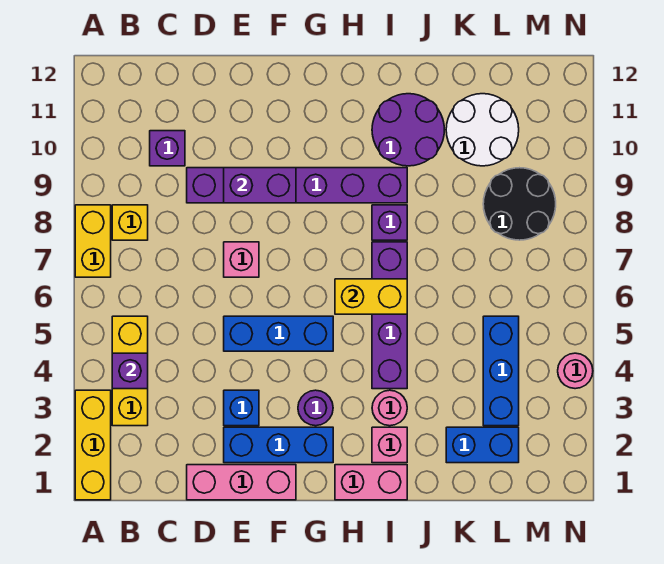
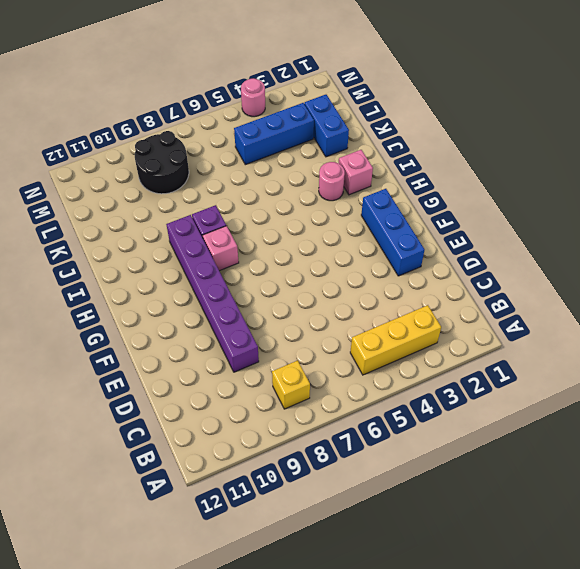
pink 1x1 brick [203,226,239,271] -> pink 1x1 brick moved to [224,242,259,277]
none -> yellow 1x3 brick [75,390,111,500]
none -> yellow 1x2 brick [75,205,111,277]
none -> purple 1x1 brick [150,131,185,166]

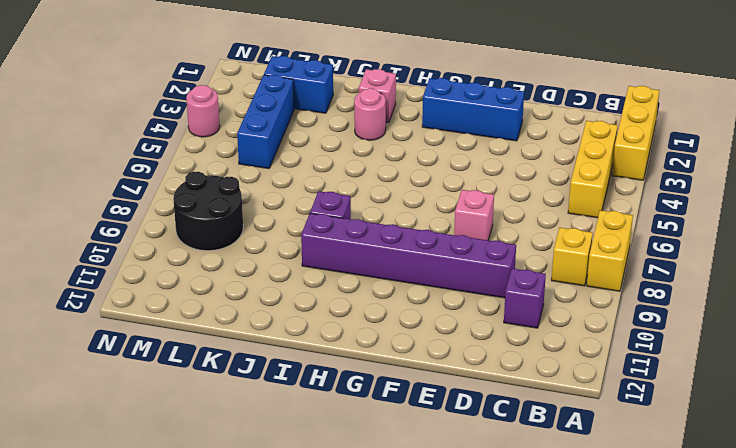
none -> pink 1x3 brick [187,465,296,500]
none -> blue 1x1 brick [224,390,259,426]
none -> blue 1x3 brick [224,316,333,351]

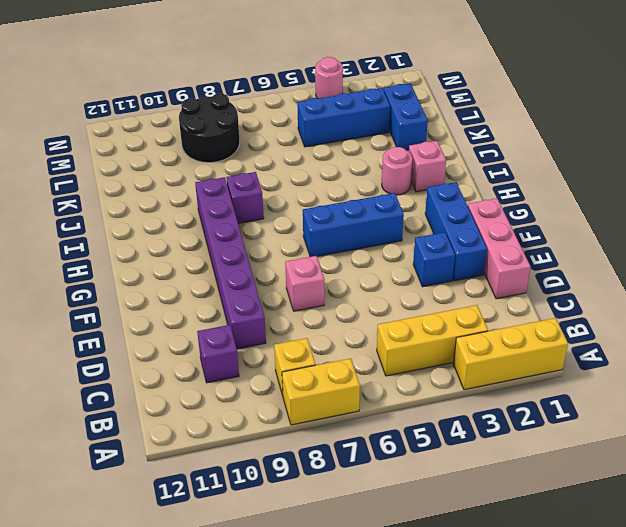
blue 1x3 brick [303,193,404,257] -> blue 1x3 brick turned to [224,316,333,351]
none -> purple 1x1 round brick [298,390,333,426]
none -> pink 1x2 brick [335,465,407,500]
none -> purple 1x4 brick [372,242,407,389]

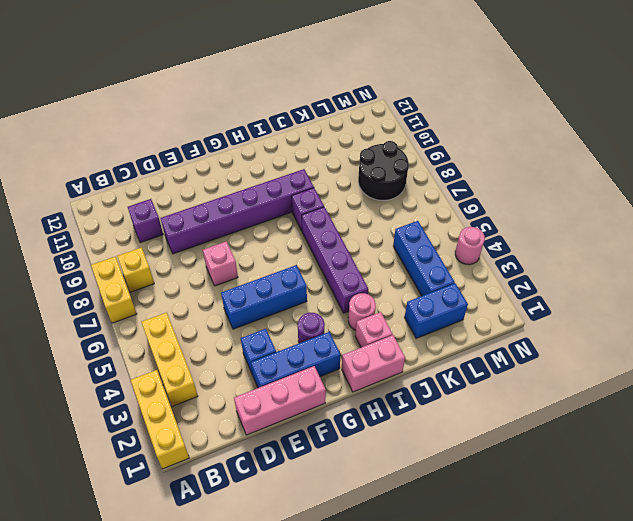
none -> purple 2x2 round brick [372,94,444,166]
none -> white 2x2 round brick [446,94,519,166]
none -> purple 1x1 brick [112,353,148,389]

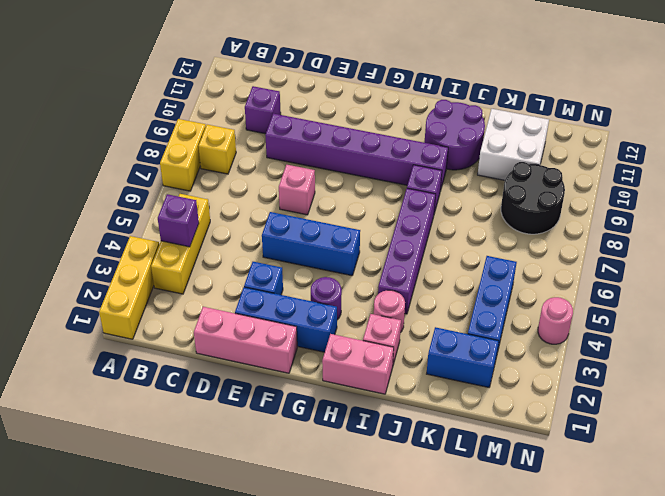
white 2x2 brick [478,109,549,180] -> white 2x2 round brick [446,94,519,166]
none -> purple 1x2 brick [224,168,296,203]
none -> yellow 1x2 brick [335,279,407,314]

